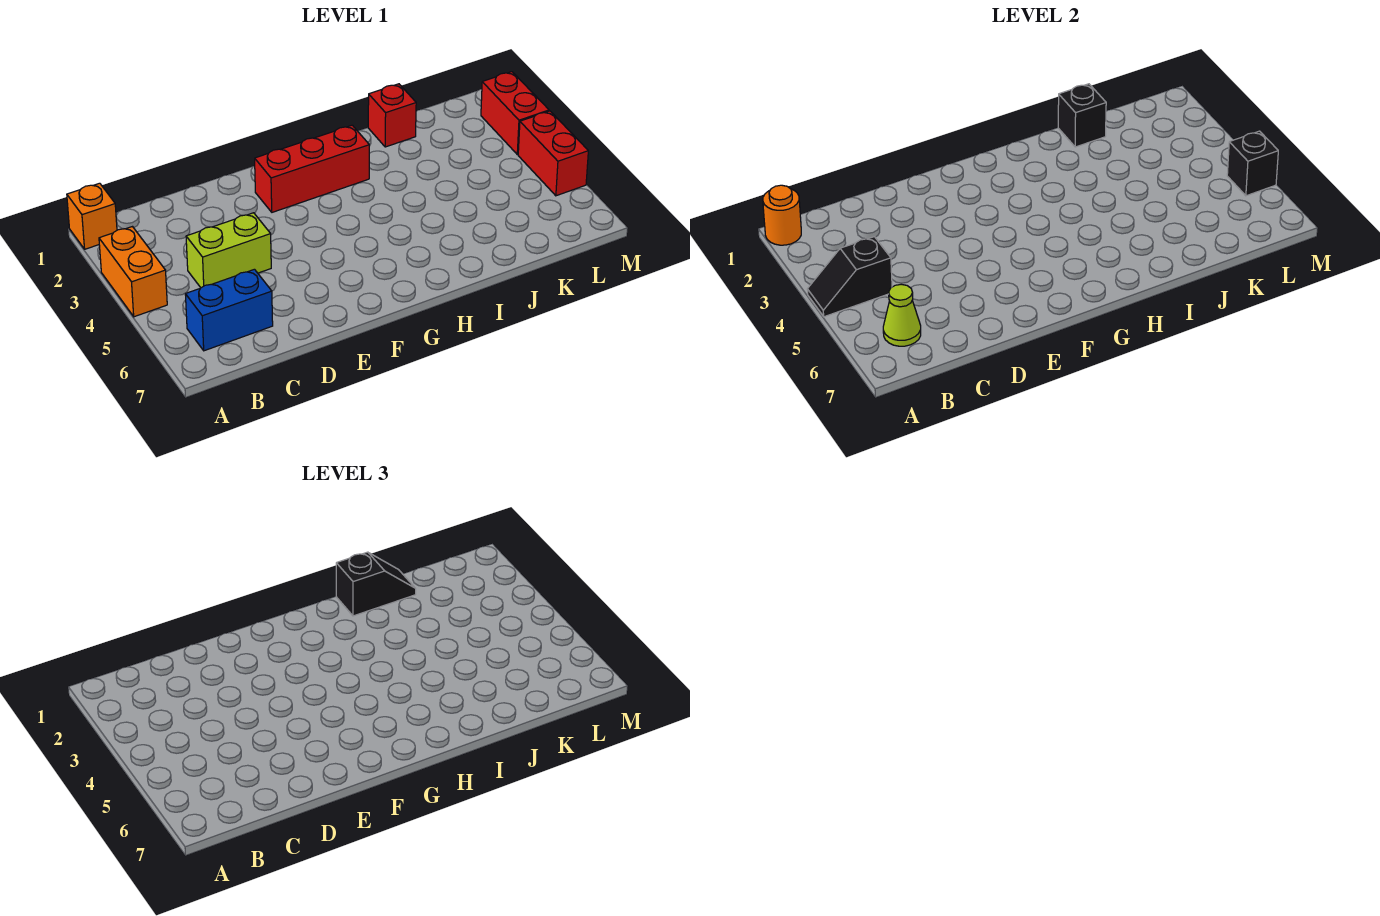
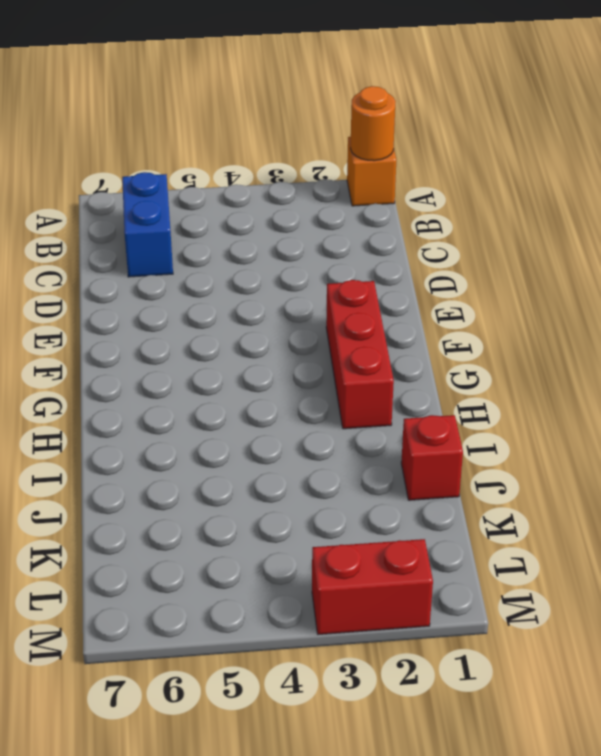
none -> orange 1x2 brick [99,227,167,317]
none -> lime 1x2 brick [186,213,271,288]
none -> red 1x2 brick [518,111,588,196]

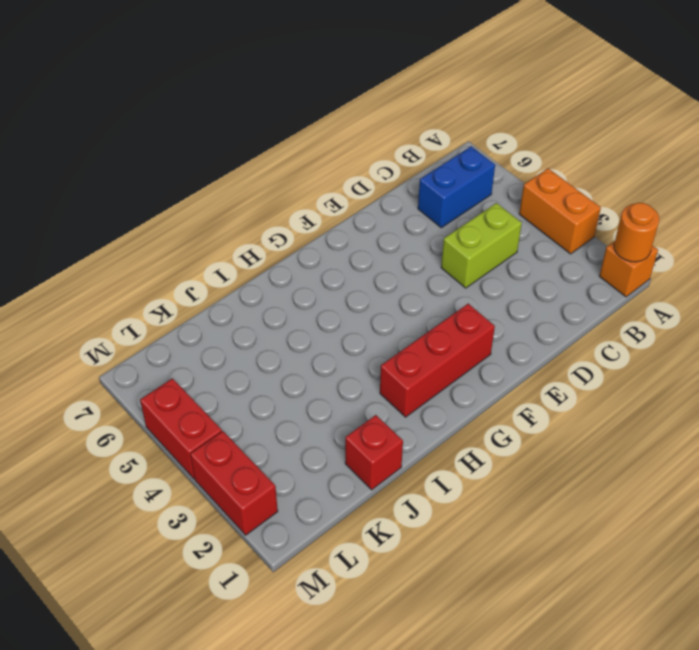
none -> black 1x2 slope [807,237,892,317]
none -> lime 1x1 cone [883,284,921,346]
none -> black 1x1 brick [1058,84,1106,147]

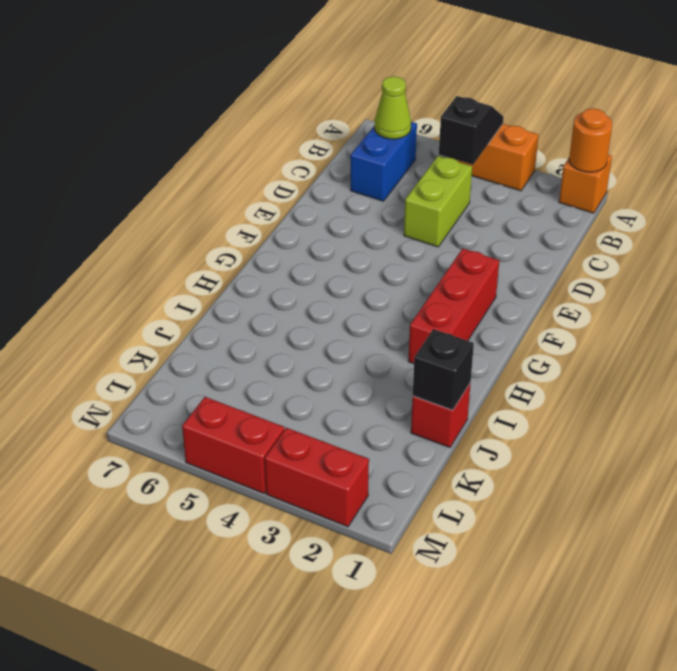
none -> black 1x1 brick [1227,131,1278,196]
none -> black 1x2 slope [336,552,416,616]

